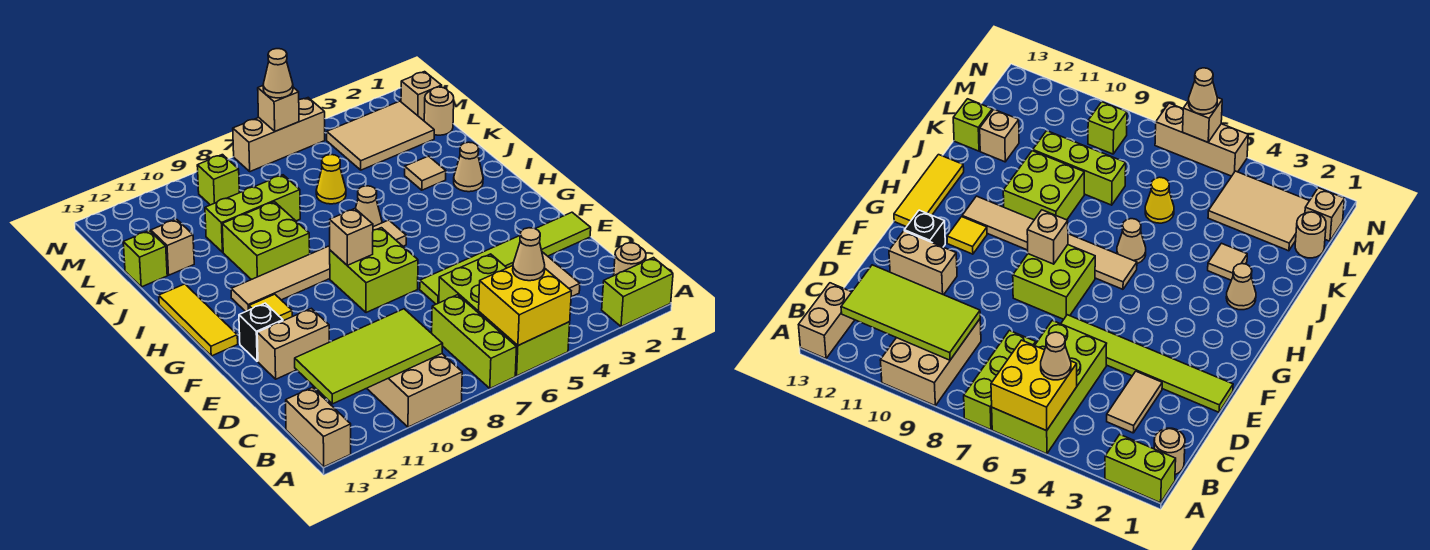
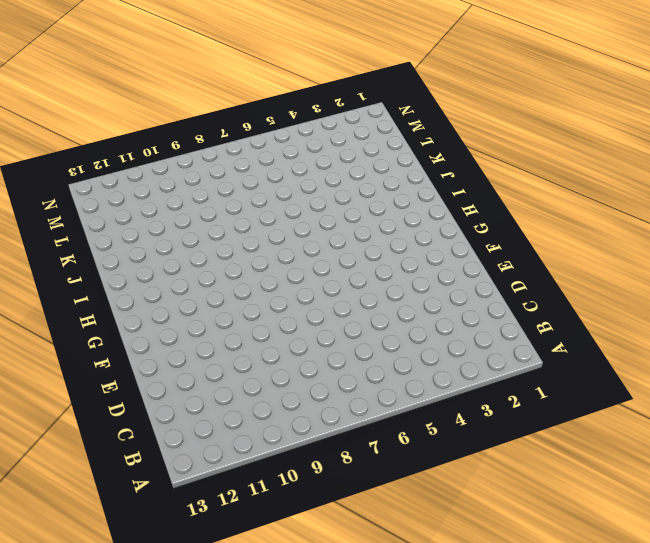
none -> lime 1x2 brick [602,258,673,327]
none -> lime 2x4 brick [439,254,570,376]
none -> lime 1x3 brick [432,295,517,388]
none -> tan 2x3 brick [367,354,462,427]

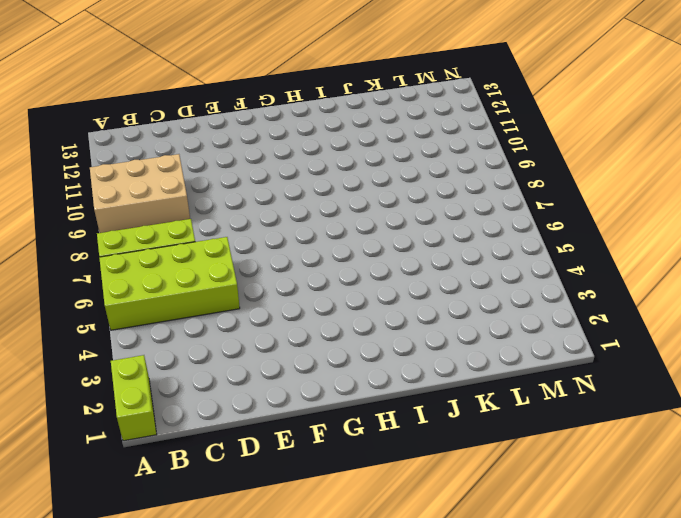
none -> tan 1x2 brick [286,387,351,467]
none -> tan 1x1 round brick [614,243,646,275]
none -> tan 1x2 tile [542,252,580,297]
none -> lime 1x6 tile [420,212,591,304]

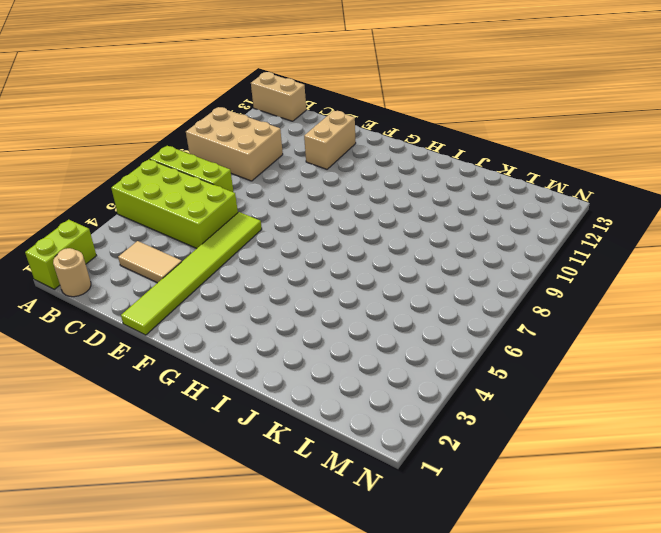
none -> lime 2x2 brick [330,228,418,313]
none -> black 1x1 brick [239,303,283,361]
none -> yellow 1x1 tile [249,294,292,321]
none -> yellow 1x3 tile [159,284,238,356]

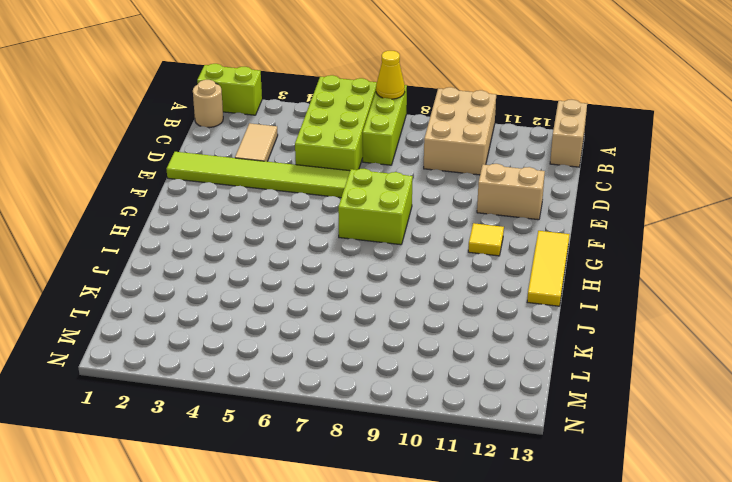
yellow 1x1 cone [376,51,405,99] -> yellow 1x1 cone moved to [316,155,346,204]
none -> black 1x1 brick [239,303,283,361]
none -> tan 1x6 tile [231,220,406,312]
none -> tan 1x1 cone [454,142,483,192]
none -> tan 1x1 cone [355,186,382,227]

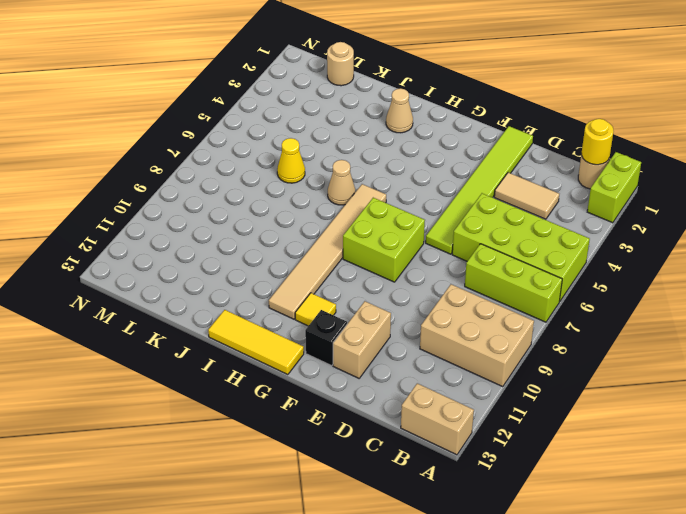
yellow 1x1 round brick [582,119,614,165] -> none
none -> lime 2x2 brick [222,202,310,280]
none -> tan 1x1 tile [405,156,446,190]
none -> lime 1x3 brick [205,175,300,252]
none -> tan 1x1 brick [151,219,194,275]

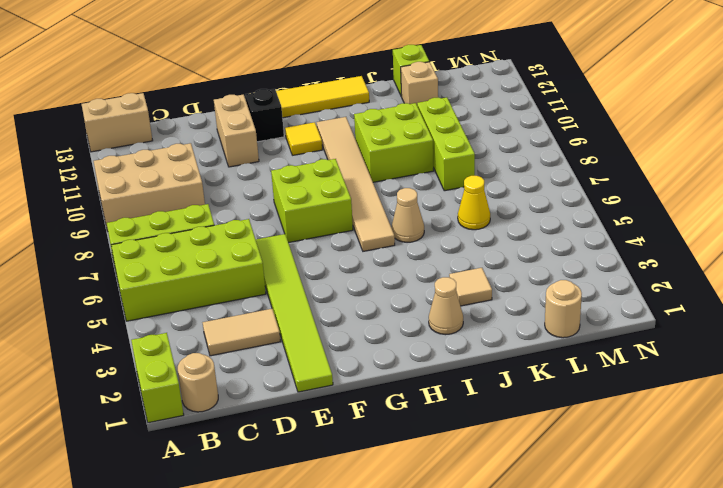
none -> tan 2x3 tile [327,101,434,170]
none -> tan 1x1 brick [401,72,442,121]
none -> lime 1x1 brick [197,155,239,205]
none -> tan 1x3 brick [233,98,325,172]

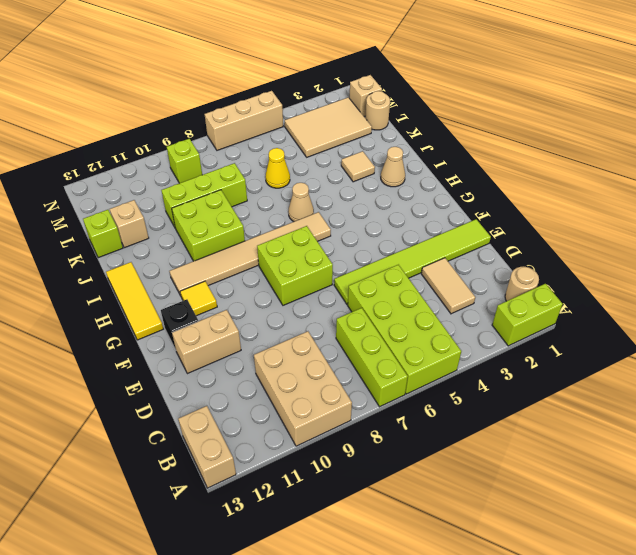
none -> yellow 2x2 brick [479,266,571,345]
none -> lime 2x4 tile [295,309,443,404]
none -> tan 1x1 brick [330,209,373,265]
none -> tan 1x1 brick [258,86,299,131]

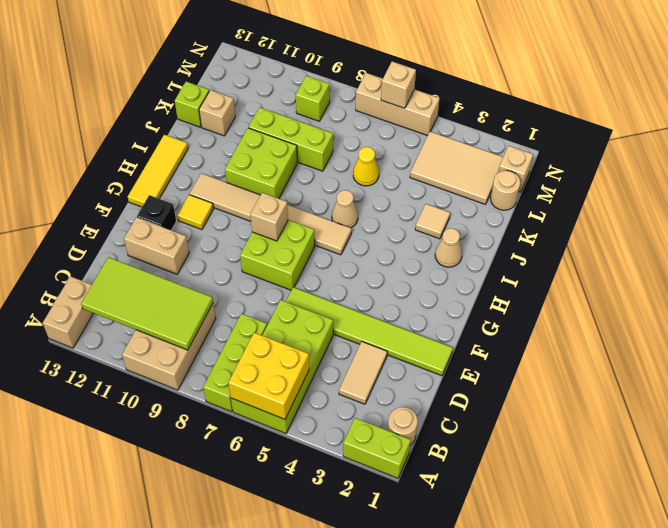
none -> tan 1x1 cone [513,228,545,281]
none -> tan 1x1 cone [263,49,293,98]

